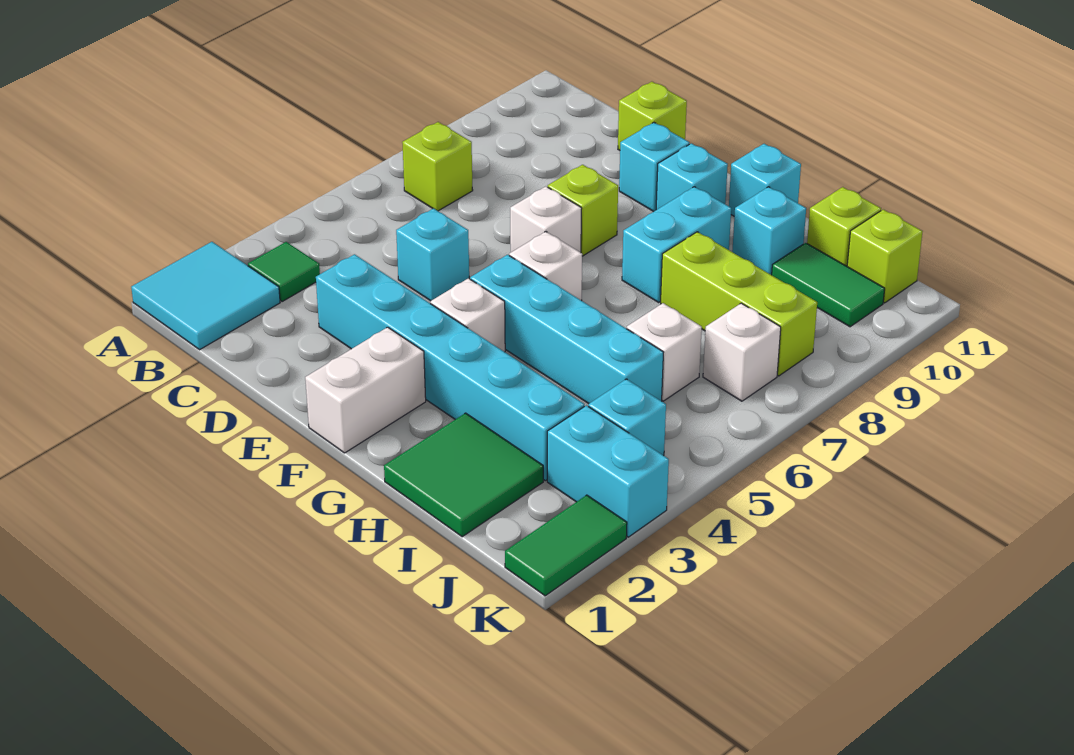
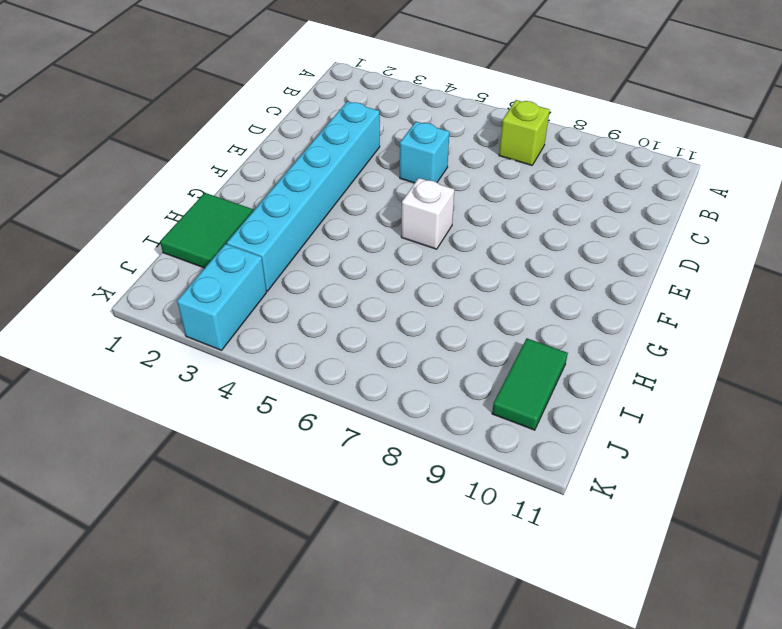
none -> cyan 2x2 tile [131,242,280,350]
none -> green 1x1 tile [248,242,320,302]
none -> lime 1x1 brick [618,82,687,150]

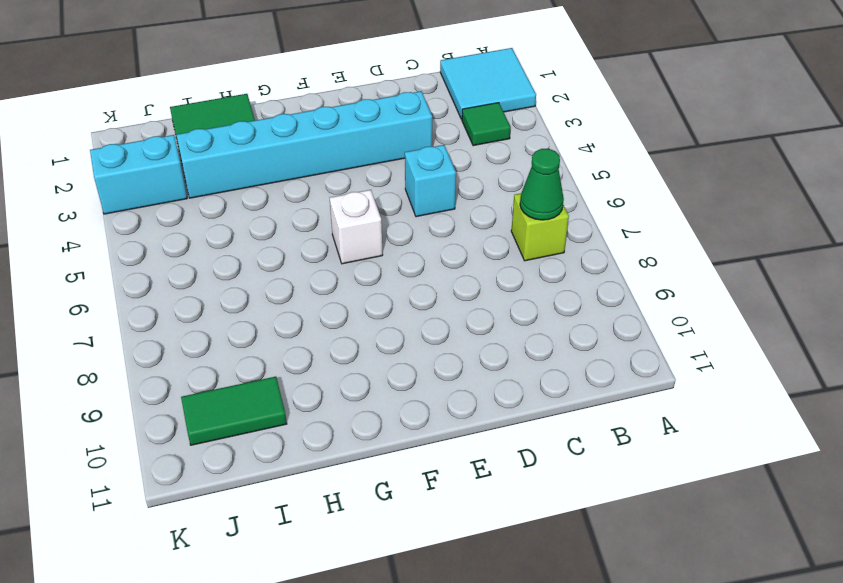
green 1x1 cone [520,149,564,220] -> none
none -> lime 1x1 brick [618,82,687,150]
none -> white 1x1 brick [510,186,582,253]
none -> lime 1x1 brick [548,165,618,256]

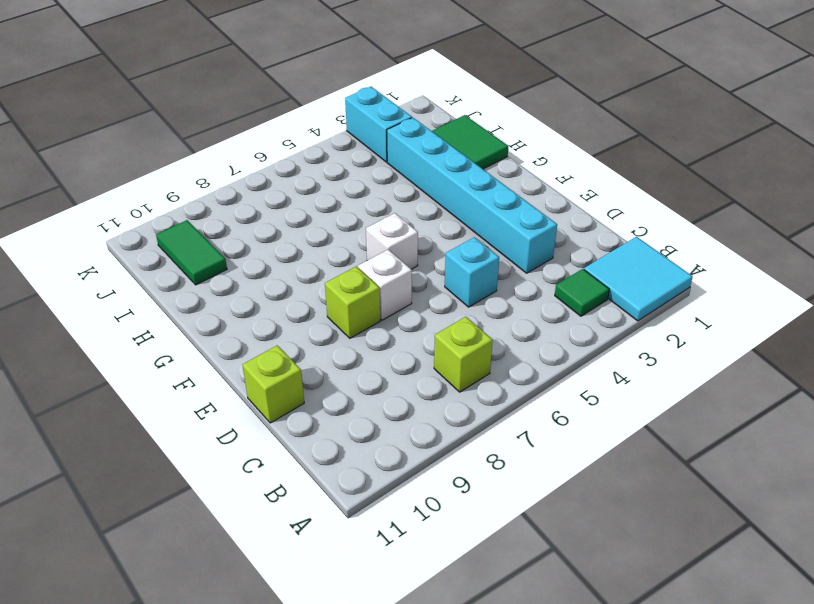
none -> cyan 1x1 brick [619,122,690,212]
none -> white 1x2 brick [305,327,426,453]
none -> white 1x1 brick [430,278,505,352]

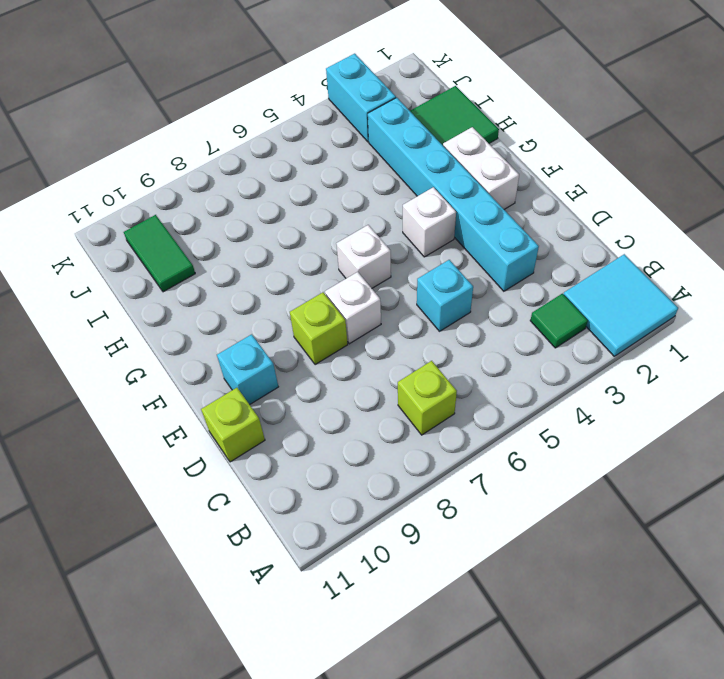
white 1x2 brick [443,127,519,209] -> white 1x2 brick turned to [305,327,426,453]
none -> cyan 1x4 brick [470,255,664,404]
none -> cyan 1x1 brick [656,143,728,210]
none -> cyan 1x2 brick [622,187,731,302]

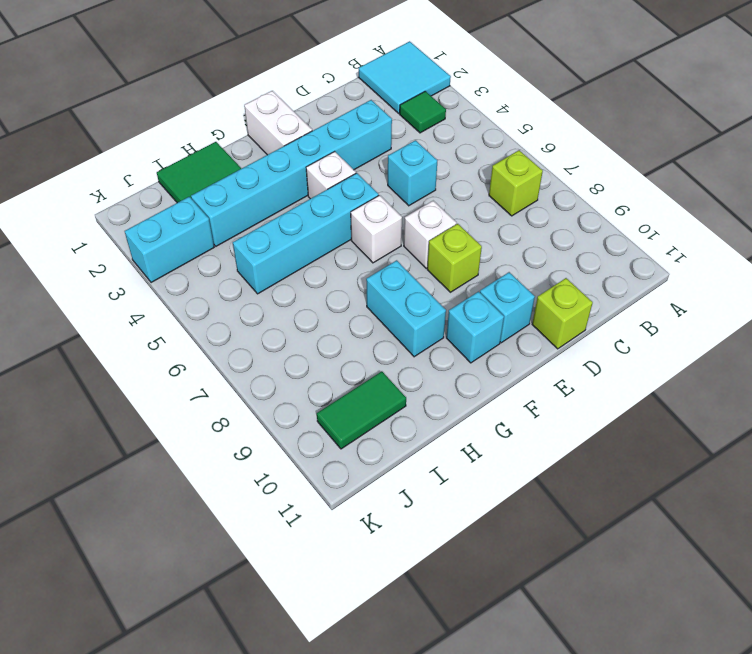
none -> cyan 1x1 brick [729,144,801,216]
none -> lime 1x3 brick [661,232,817,376]
none -> cyan 1x1 brick [732,187,806,275]

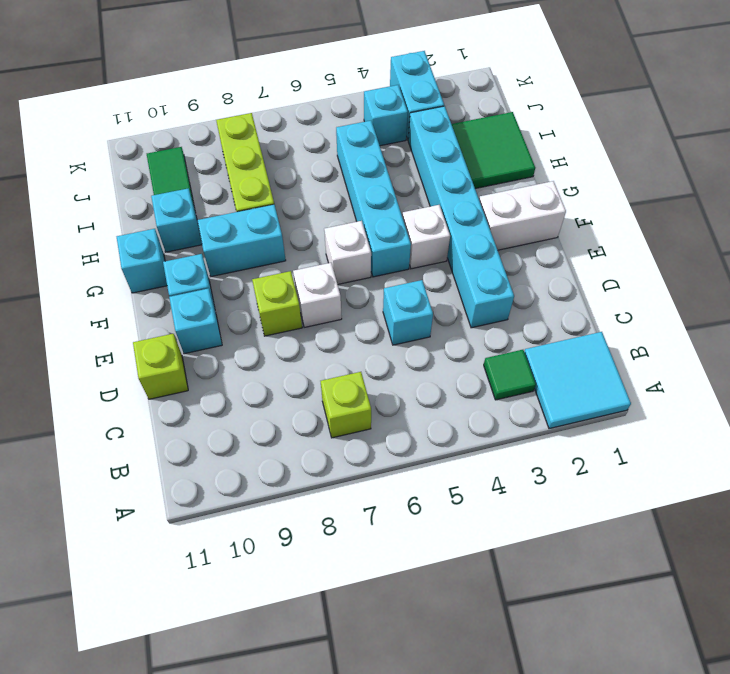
none -> white 1x1 brick [627,303,702,401]
none -> lime 1x1 brick [807,187,881,266]
none -> white 1x1 brick [703,303,781,401]

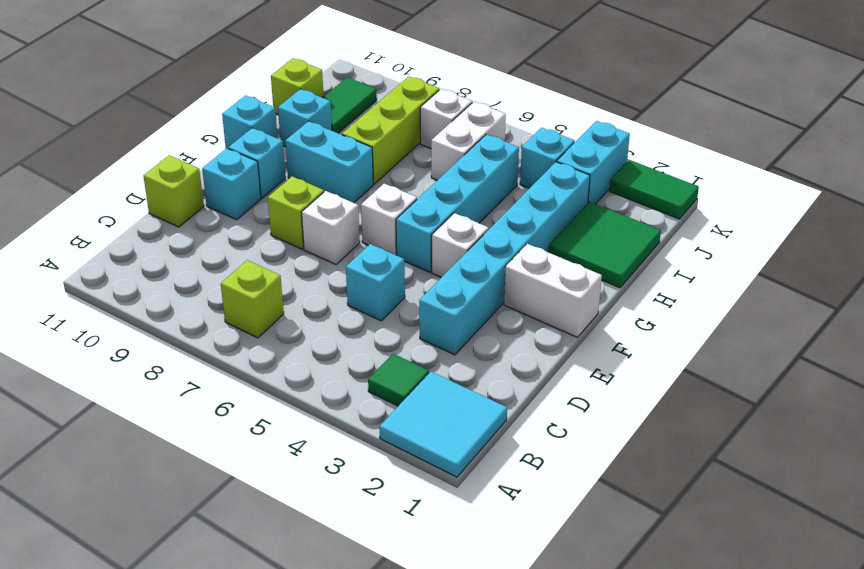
white 1x2 brick [431,102,506,180] -> white 1x1 brick [627,303,702,401]
none -> lime 1x1 brick [847,209,923,303]

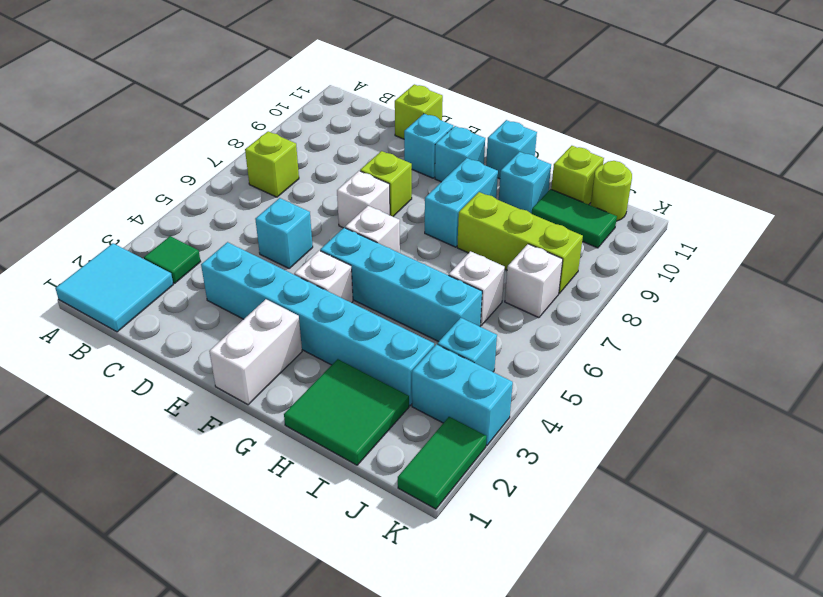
lime 1x1 round brick [591,161,632,221] -> lime 1x1 brick [847,209,923,303]

